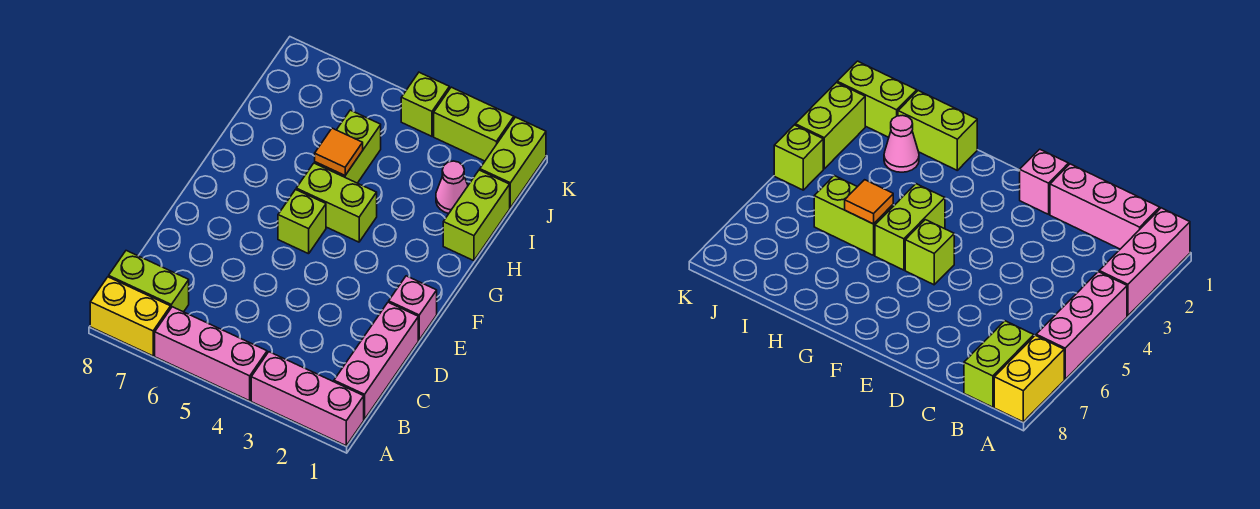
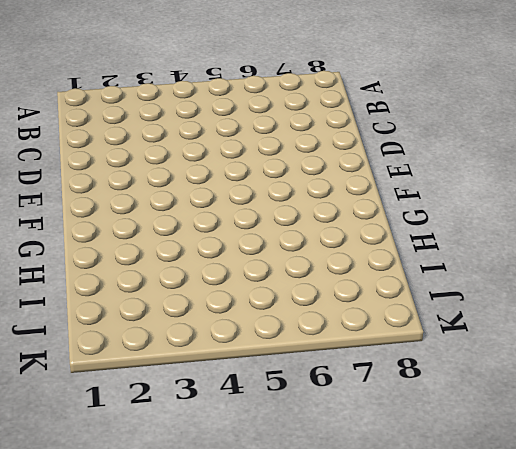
none -> pink 1x3 brick [251,352,364,446]
none -> pink 1x3 brick [155,307,267,401]
none -> yellow 1x2 brick [90,277,171,356]

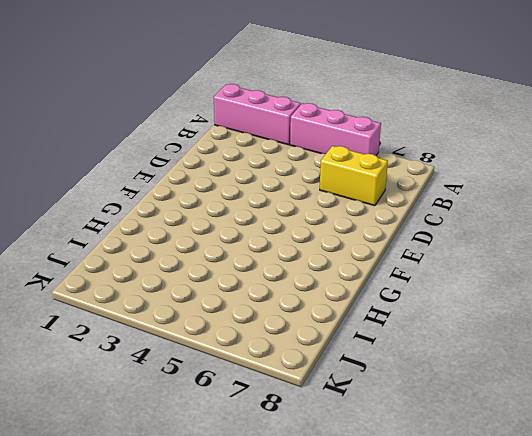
yellow 1x2 brick [320,146,388,206] -> yellow 1x2 brick moved to [90,277,171,356]
none -> pink 1x3 brick [334,302,418,419]
none -> lime 1x2 brick [109,251,189,312]
none -> pink 1x1 brick [389,276,437,340]

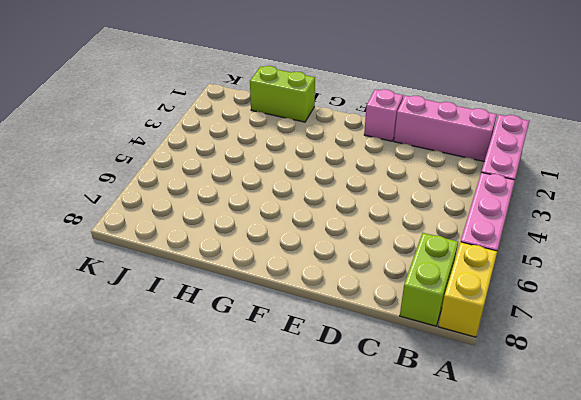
none -> lime 1x1 brick [278,190,326,254]
none -> lime 1x2 brick [296,163,377,242]
none -> lime 1x2 brick [315,110,381,183]

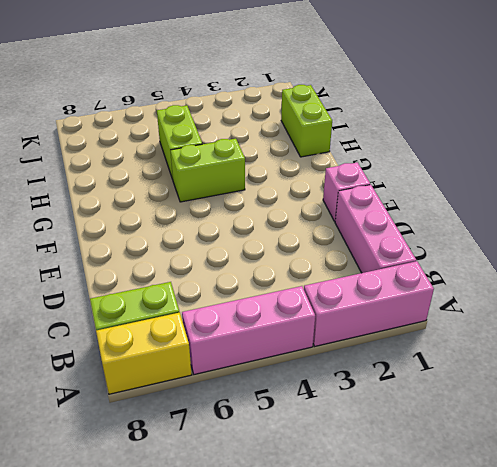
none -> lime 1x1 brick [278,190,326,254]
none -> pink 1x1 cone [436,161,468,214]
none -> lime 1x2 brick [480,117,546,208]

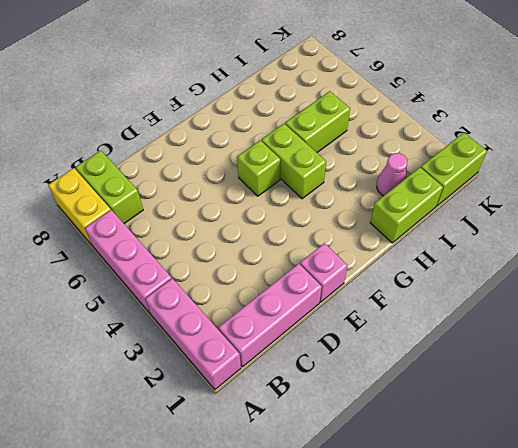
none -> lime 1x2 brick [434,87,514,161]
none -> lime 1x1 brick [401,72,449,136]
none -> orange 1x1 tile [315,128,363,175]

